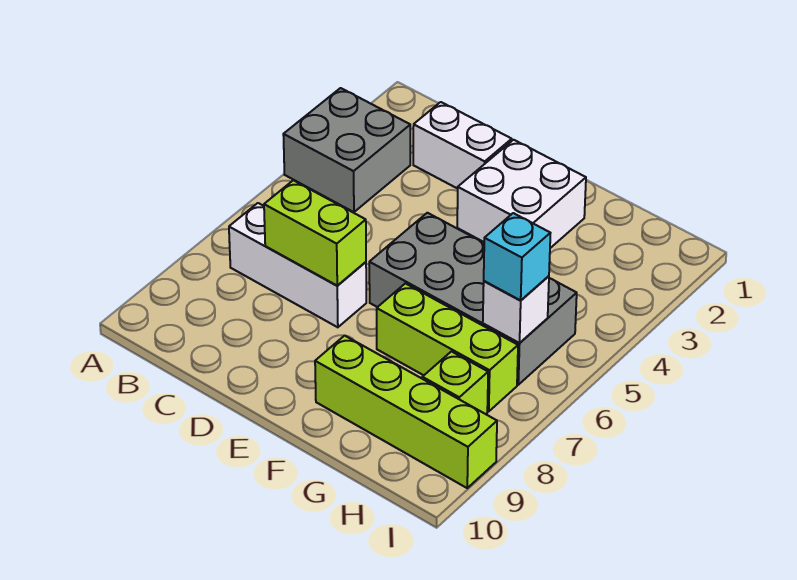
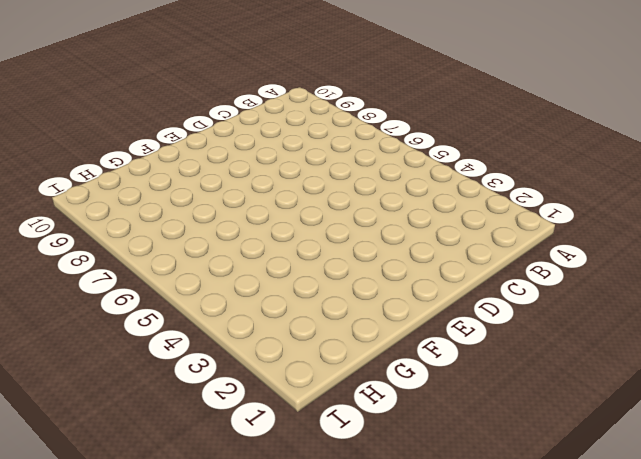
none -> grey 2x2 brick [283,88,410,212]
none -> white 1x3 brick [229,203,366,327]

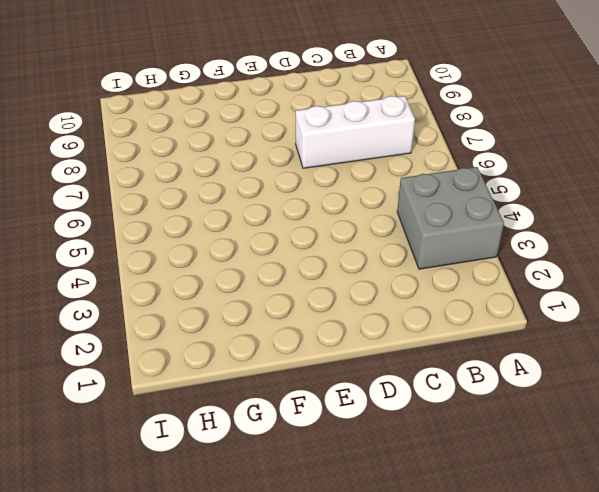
none -> white 1x2 brick [413,102,512,189]
none -> white 2x2 brick [457,140,586,248]

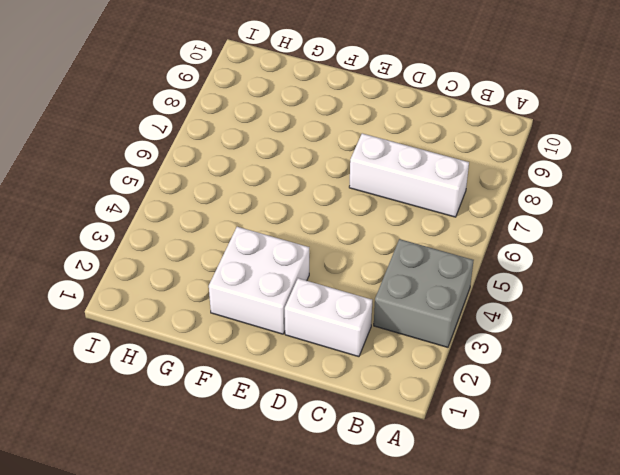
none -> grey 2x4 brick [369,213,577,385]
none -> lime 1x3 brick [377,283,518,411]

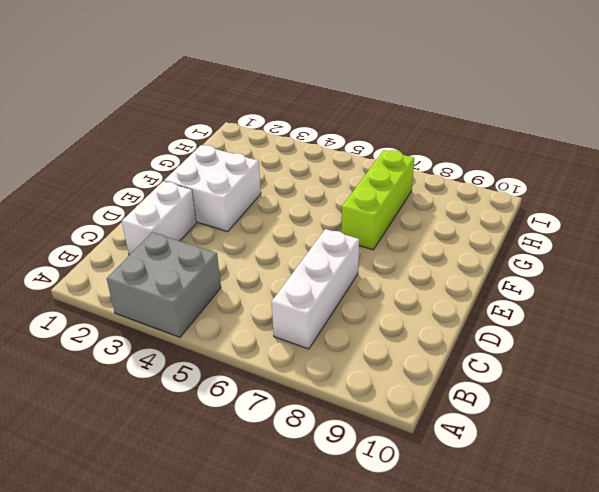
none -> grey 2x4 brick [369,213,577,385]
none -> lime 1x4 brick [315,336,497,488]

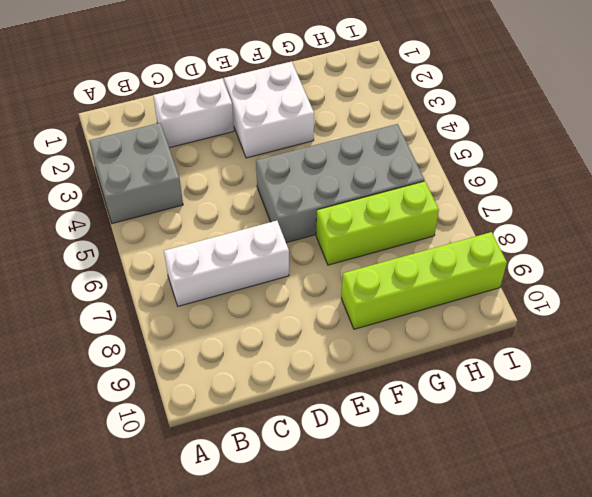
none -> lime 1x1 brick [422,351,488,414]
none -> lime 1x2 brick [264,180,366,286]

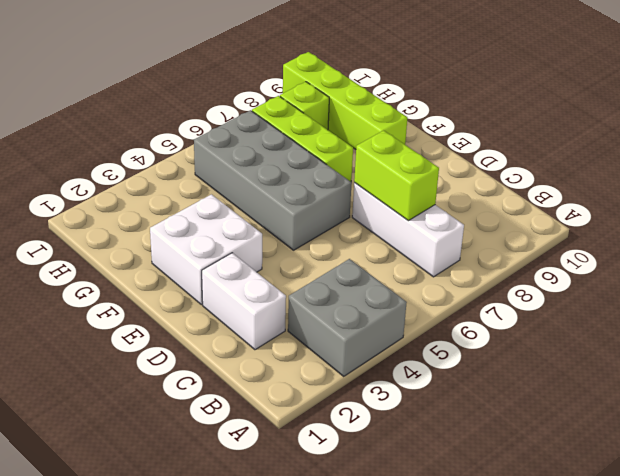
none -> white 1x1 brick [483,276,549,343]
none -> cyan 1x1 brick [484,213,550,301]

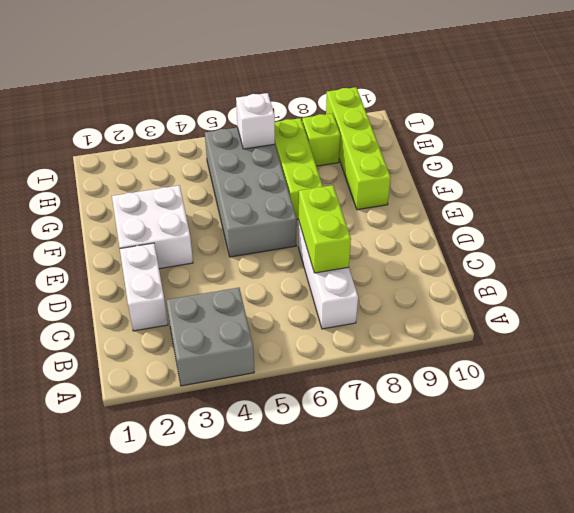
none -> cyan 1x1 brick [484,213,550,301]

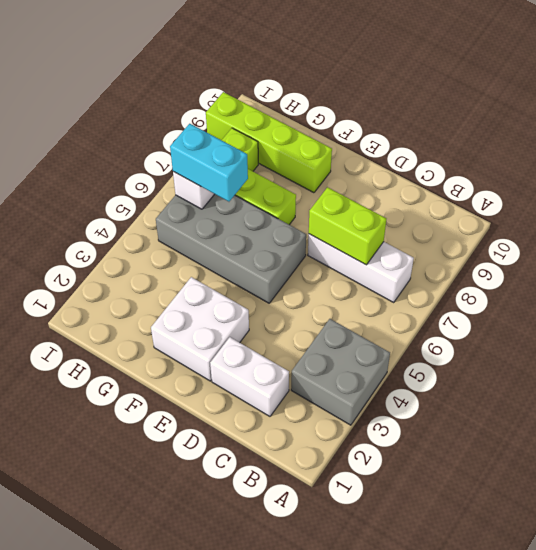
cyan 1x2 brick [170,124,248,202] -> cyan 1x1 brick [484,213,550,301]

